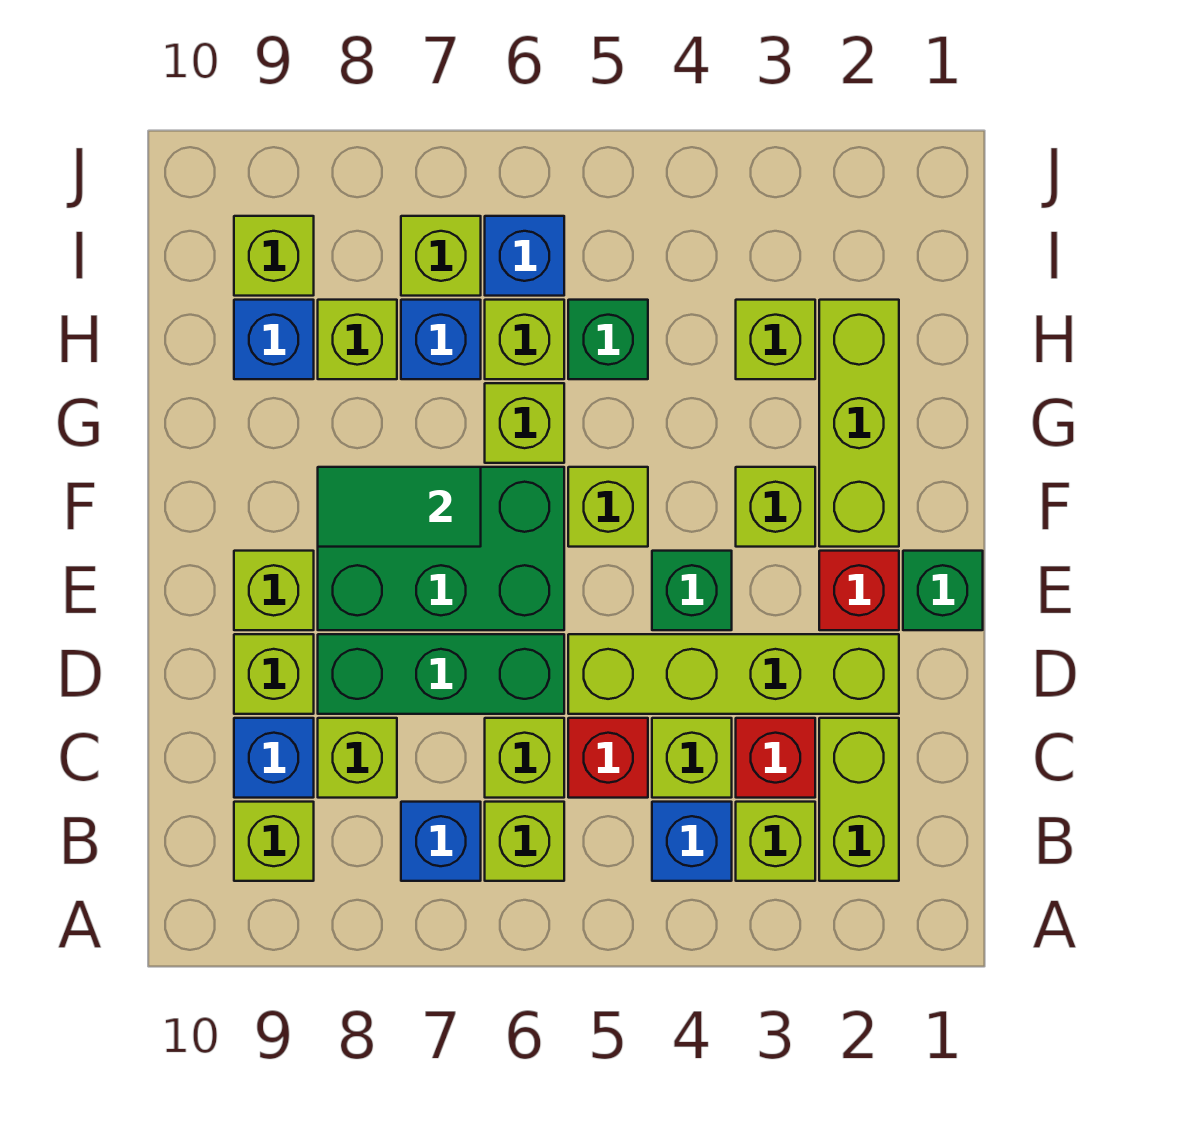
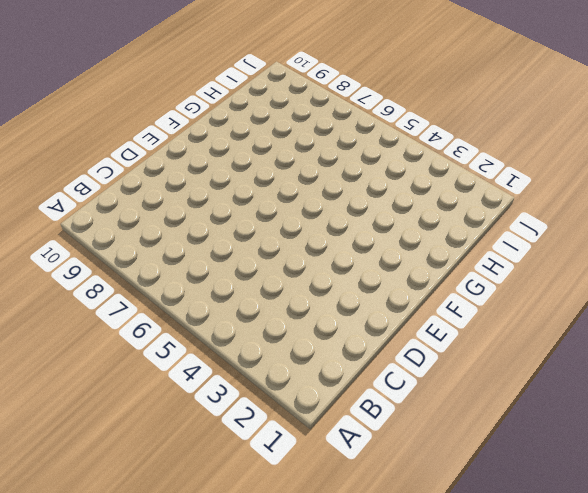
none -> lime 1x2 brick [819,718,899,881]
none -> lime 1x1 brick [736,802,815,881]
none -> blue 1x1 brick [652,802,732,881]
none -> lime 1x1 brick [485,802,564,881]

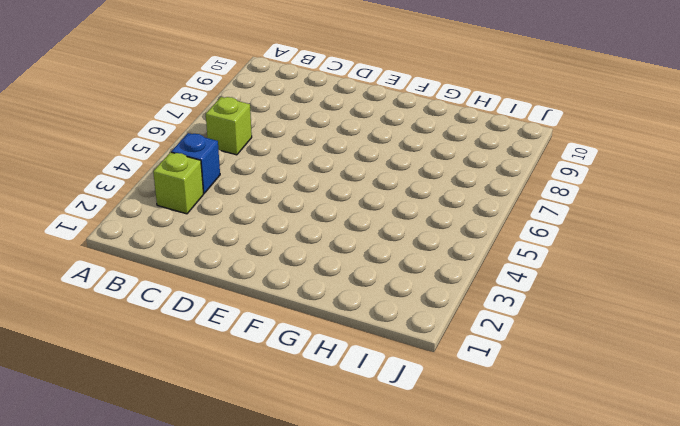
none -> lime 1x2 brick [819,718,899,881]
none -> blue 1x1 brick [401,802,481,881]
none -> lime 1x1 brick [234,802,314,881]
none -> red 1x1 brick [736,718,815,798]

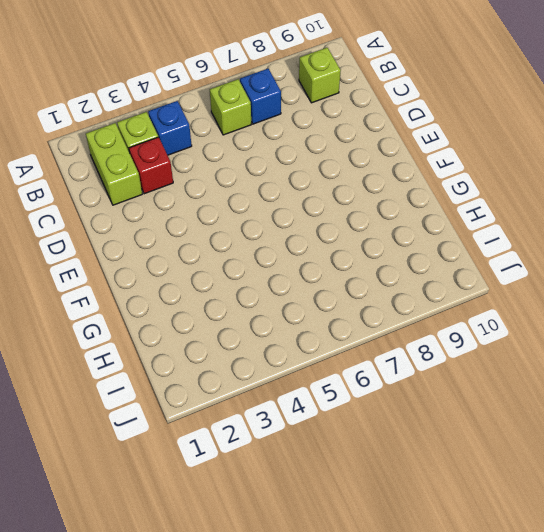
none -> lime 1x1 brick [652,718,732,798]
none -> red 1x1 brick [568,718,648,798]
none -> lime 1x1 brick [485,718,564,798]
none -> lime 1x1 brick [318,718,397,798]

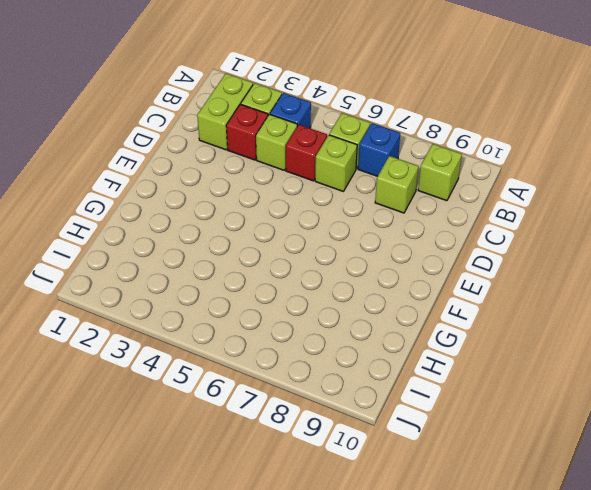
none -> blue 1x1 brick [234,718,314,798]
none -> lime 1x4 brick [568,634,899,714]
none -> green 1x3 brick [318,634,564,714]
none -> lime 1x1 brick [234,634,314,714]

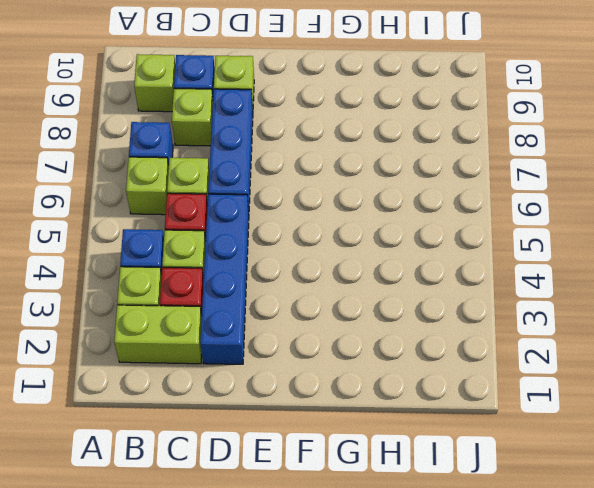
blue 1x4 brick [200,194,249,364] -> lime 1x4 brick [568,634,899,714]
blue 1x3 brick [208,89,253,211] -> green 1x3 brick [318,634,564,714]
none -> green 1x1 brick [903,551,983,630]
none -> red 1x1 brick [819,551,899,630]
none -> green 1x1 brick [652,551,732,630]
none -> green 2x3 brick [318,467,564,630]

